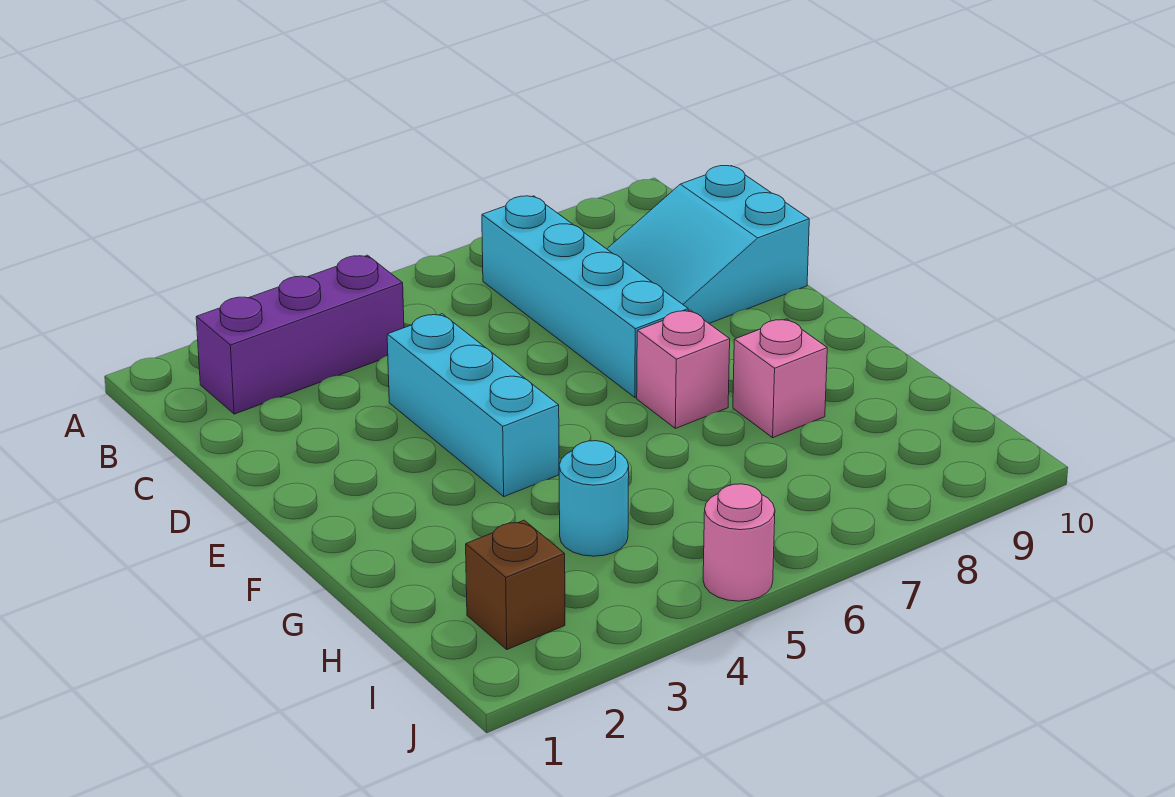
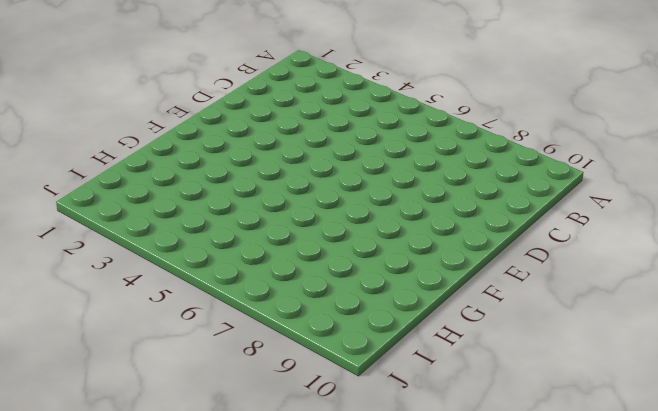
none -> purple 1x3 brick [196,255,404,414]
none -> cyan 1x4 brick [482,196,688,397]

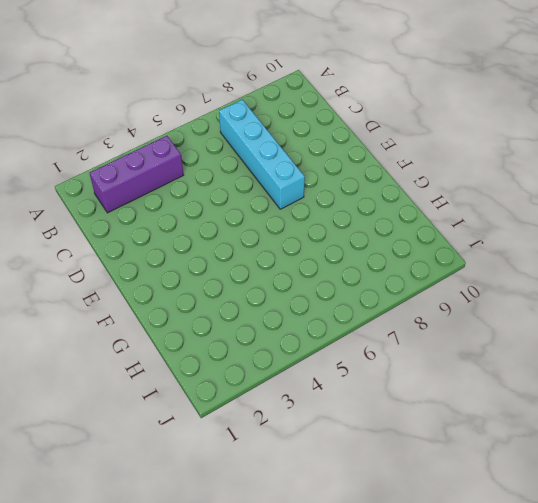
none -> cyan 2x3 slope [607,166,809,323]
none -> cyan 1x3 brick [387,314,559,497]

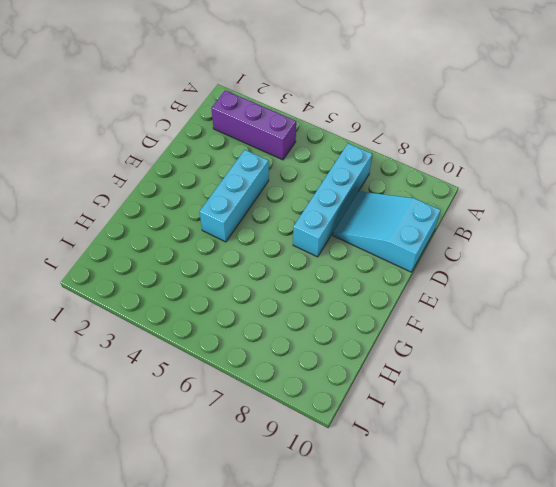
none -> pink 1x1 brick [637,310,730,428]
none -> pink 1x1 brick [733,319,827,438]

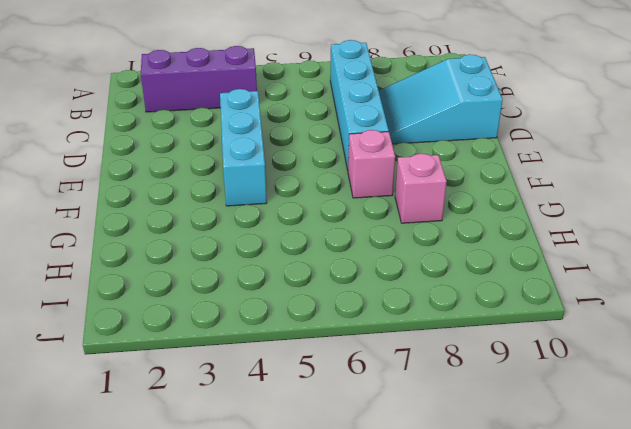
none -> cyan 1x1 round brick [559,441,629,556]
none -> brown 1x1 brick [466,520,565,650]

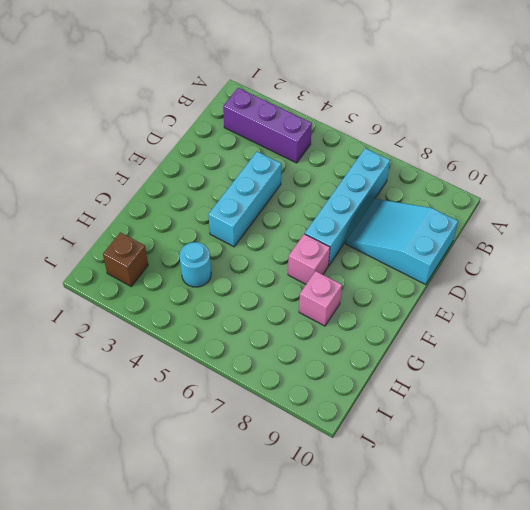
none -> pink 1x1 round brick [703,484,775,601]

